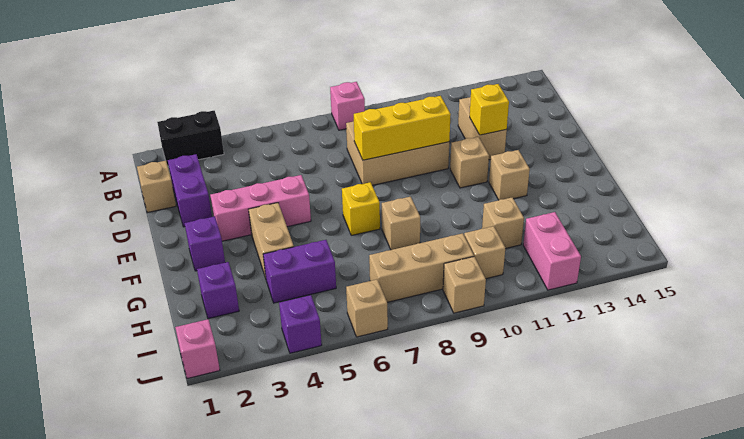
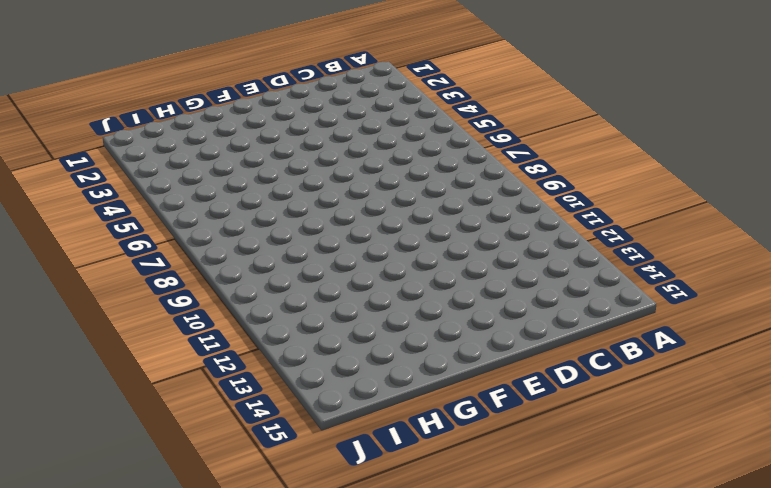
none -> black 1x2 brick [157,111,224,166]
none -> pink 1x1 brick [330,82,365,130]
none -> tan 1x1 brick [137,161,176,213]

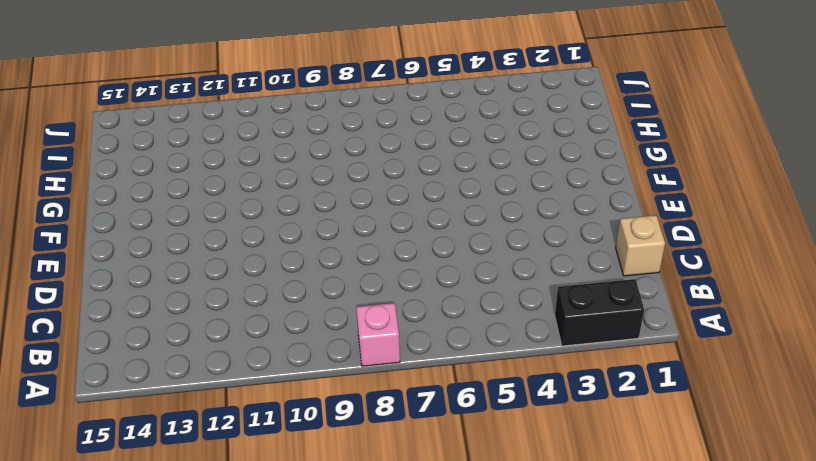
none -> purple 1x2 brick [168,154,212,227]
none -> tan 2x3 brick [346,121,449,185]
none -> tan 1x2 brick [458,97,507,160]

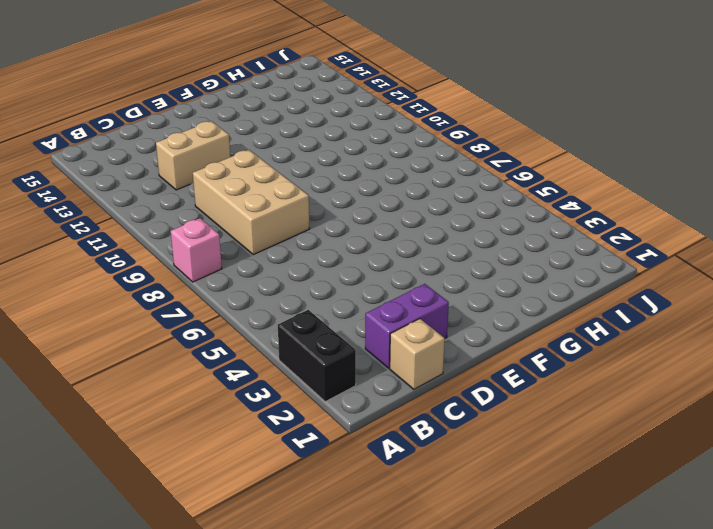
none -> pink 1x3 brick [210,175,311,241]
none -> tan 1x1 brick [450,137,489,188]
none -> purple 1x1 brick [185,216,225,271]

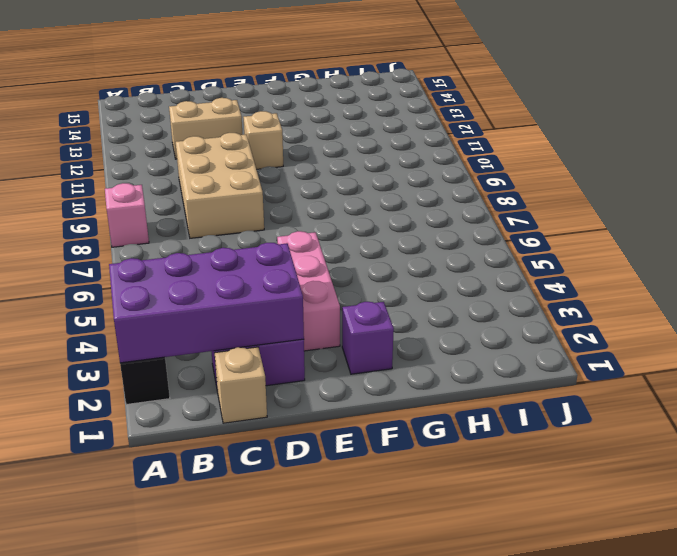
purple 2x4 brick [109,243,304,363] -> none
none -> tan 1x2 brick [248,203,294,278]
none -> yellow 1x1 brick [342,182,380,235]
none -> tan 1x1 brick [489,150,530,200]

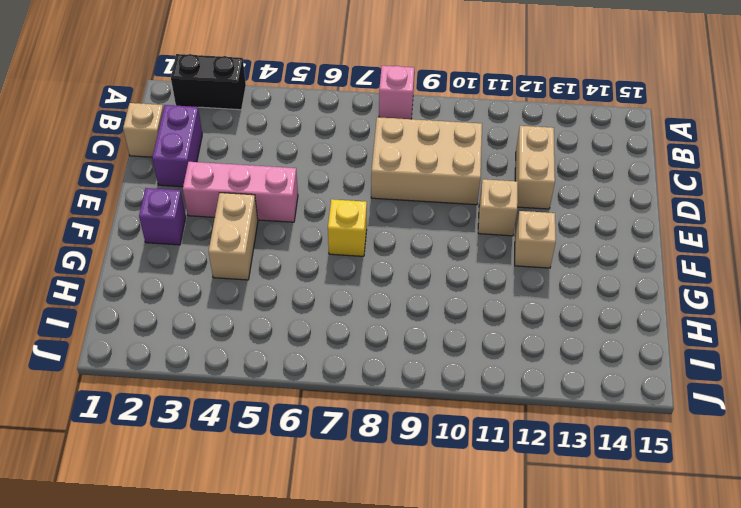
none -> tan 1x1 brick [382,197,420,250]
none -> purple 1x1 brick [197,262,239,319]
none -> purple 1x2 brick [263,240,336,303]

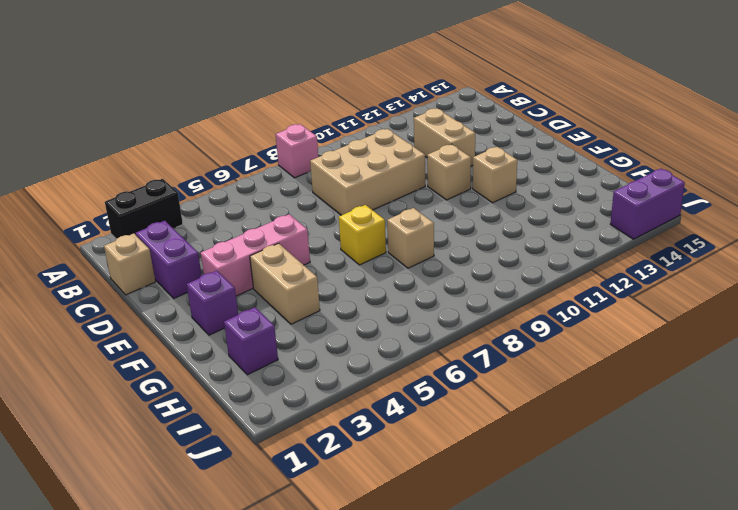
purple 1x2 brick [611,169,685,239] -> purple 1x2 brick moved to [263,240,336,303]
none -> tan 1x1 brick [482,197,524,249]
none -> tan 1x3 brick [369,233,474,302]
none -> tan 1x1 brick [464,226,505,279]

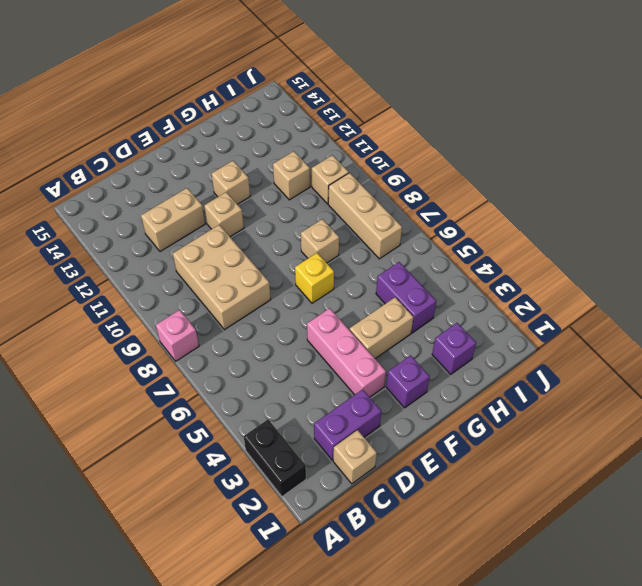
none -> pink 1x2 brick [523,212,581,290]
none -> pink 1x1 brick [175,319,220,379]
none -> purple 1x1 brick [279,295,322,353]

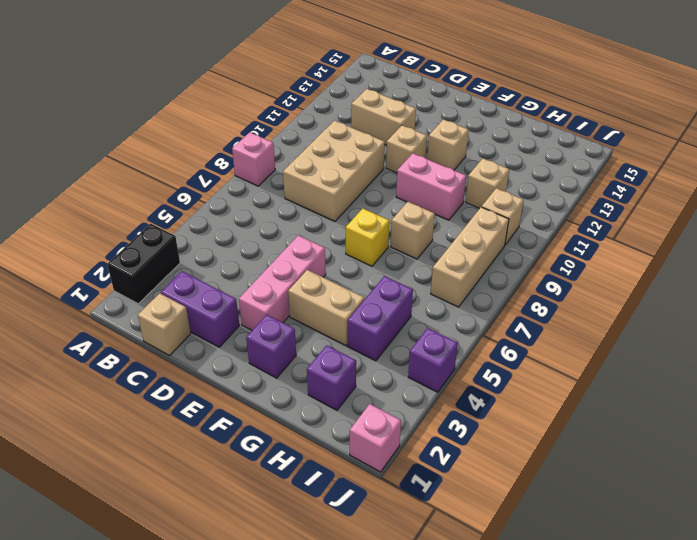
pink 1x2 brick [396,153,466,220] -> pink 1x2 brick moved to [523,212,581,290]
none -> tan 1x1 brick [346,279,388,337]
none -> tan 1x1 brick [443,257,486,313]
none -> yellow 1x3 brick [354,96,451,160]

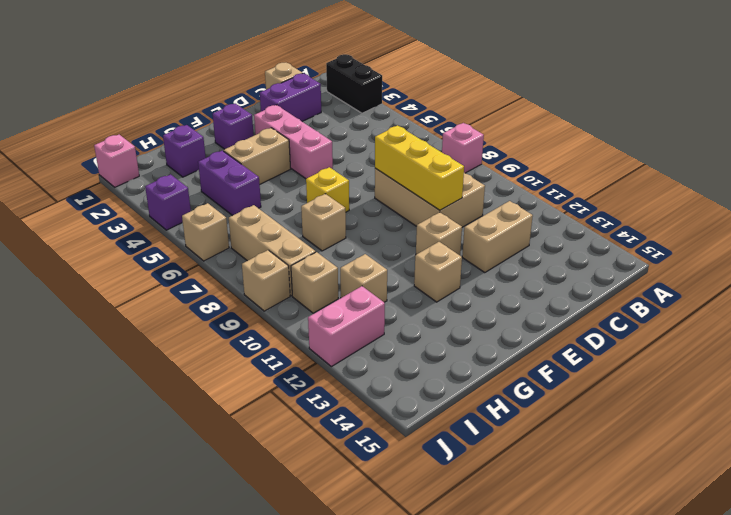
none -> yellow 1x1 brick [470,84,509,135]

